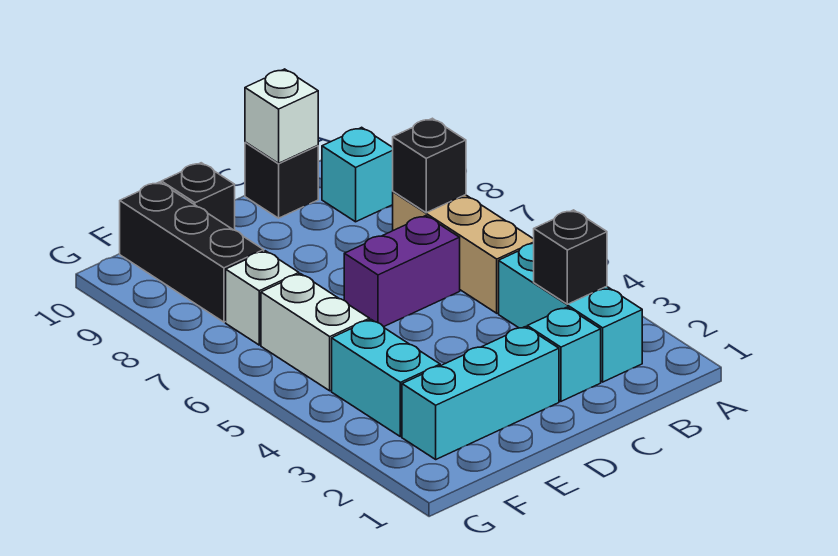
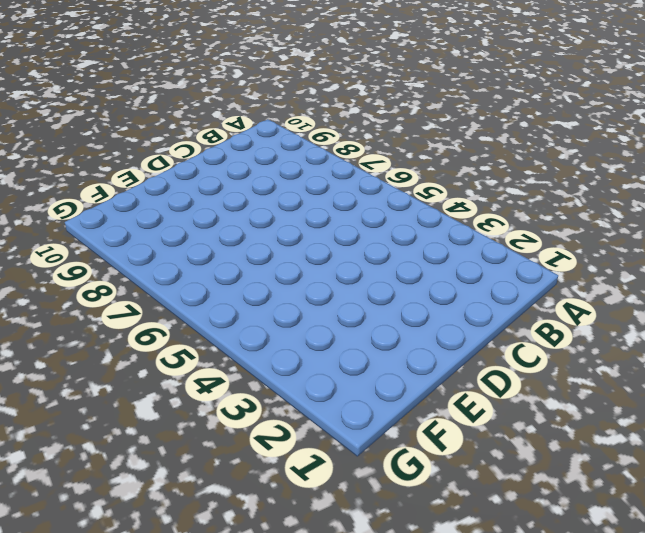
none -> cyan 1x3 brick [499,243,642,382]
none -> tan 1x3 brick [393,192,534,313]
none -> cyan 1x1 brick [322,127,393,222]

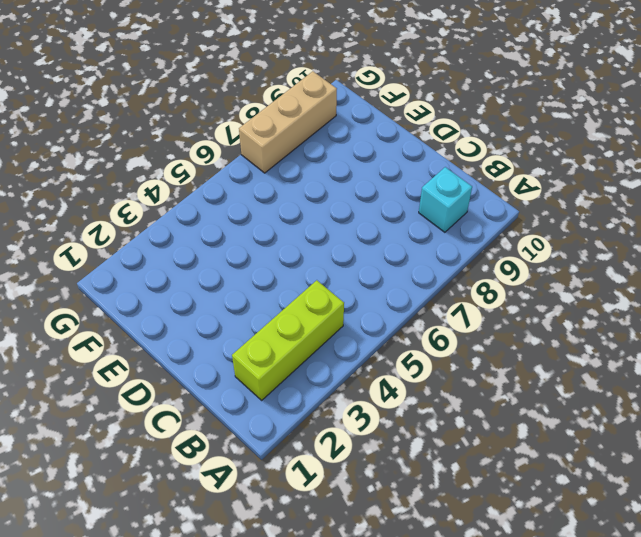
lime 1x3 brick [232,280,344,400] -> cyan 1x3 brick [499,243,642,382]
tan 1x3 brick [239,71,337,173] -> tan 1x3 brick moved to [393,192,534,313]
none -> cyan 1x1 brick [527,307,601,401]
none -> purple 1x2 brick [344,216,460,327]
none -> black 1x1 brick [245,142,318,218]

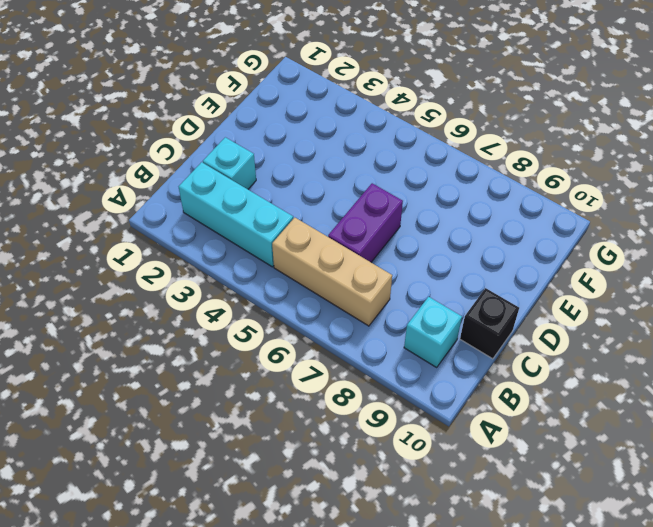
none -> cyan 1x3 brick [402,327,559,459]
none -> black 1x1 brick [161,163,235,230]
none -> cyan 1x2 brick [332,320,440,437]

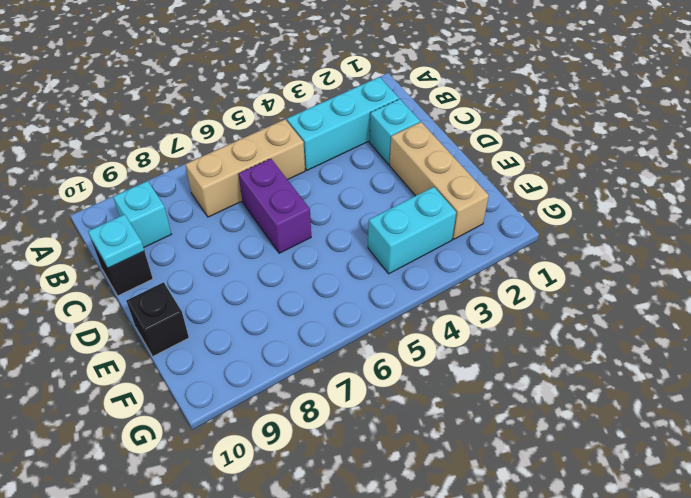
cyan 1x1 plate [88,214,144,268] -> white 1x1 brick [245,69,318,163]
tan 1x3 brick [390,122,489,239] -> cyan 1x3 brick [402,327,559,459]
none -> white 1x2 brick [261,274,370,391]
none -> white 1x1 brick [226,251,299,345]
none -> black 1x3 brick [120,182,264,322]

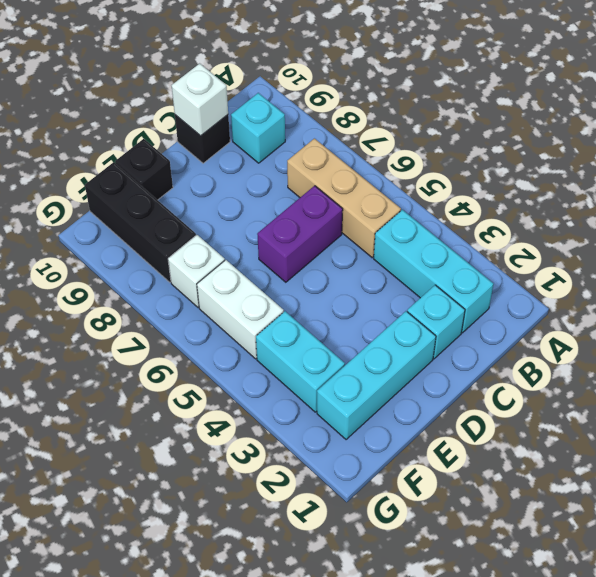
none -> black 1x1 brick [534,210,607,304]
none -> black 1x1 brick [393,118,466,213]

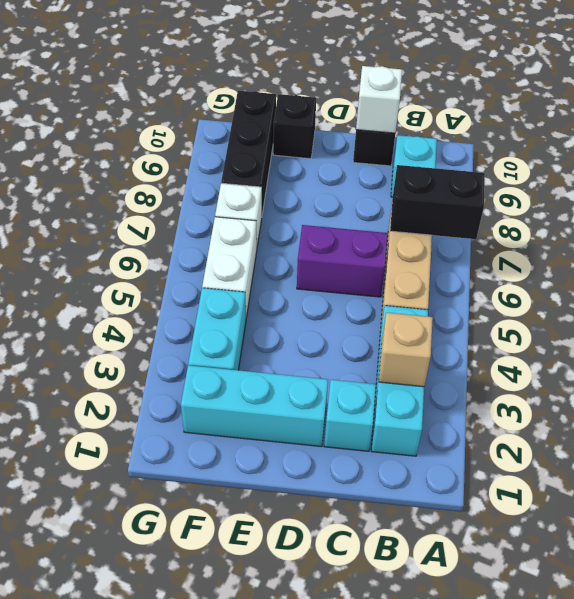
black 1x2 brick [390,165,485,239] -> black 1x1 brick [393,118,466,213]
tan 1x1 brick [379,313,433,387] -> black 1x1 brick [534,210,607,304]

